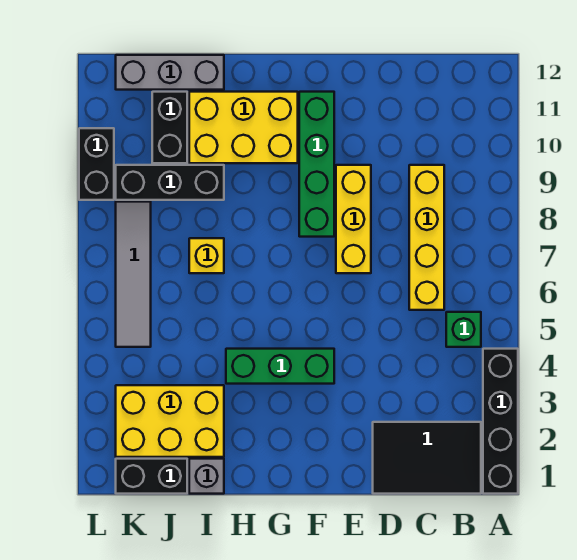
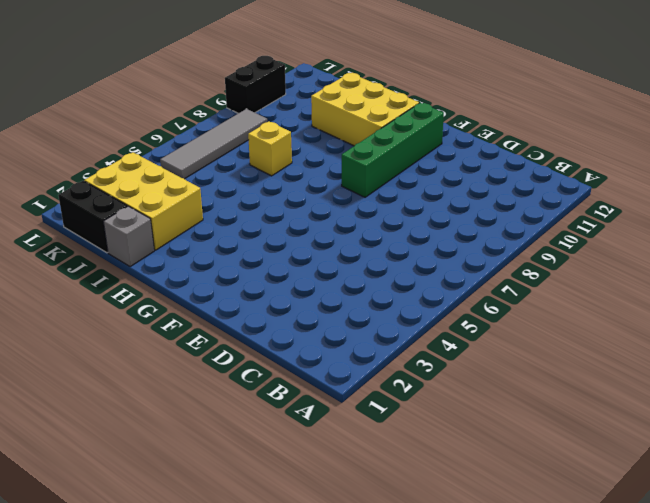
none -> black 1x4 brick [483,349,518,494]
none -> black 2x3 tile [373,422,481,494]
none -> green 1x1 brick [446,312,481,347]

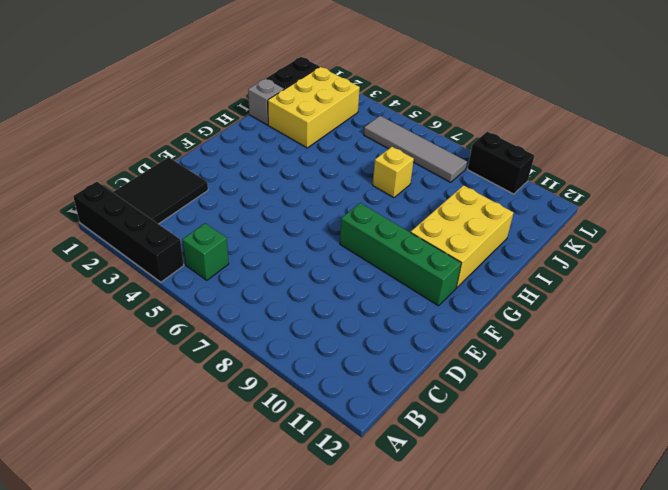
none -> yellow 1x4 brick [409,165,444,310]
none -> yellow 1x3 brick [336,165,371,273]
none -> green 1x3 brick [226,349,334,384]

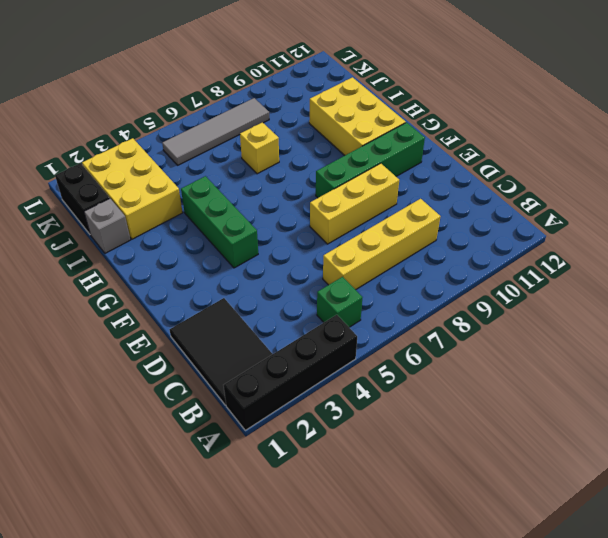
none -> black 1x3 brick [116,165,224,200]
none -> grey 1x3 brick [116,55,224,90]
none -> black 1x2 brick [152,92,187,163]

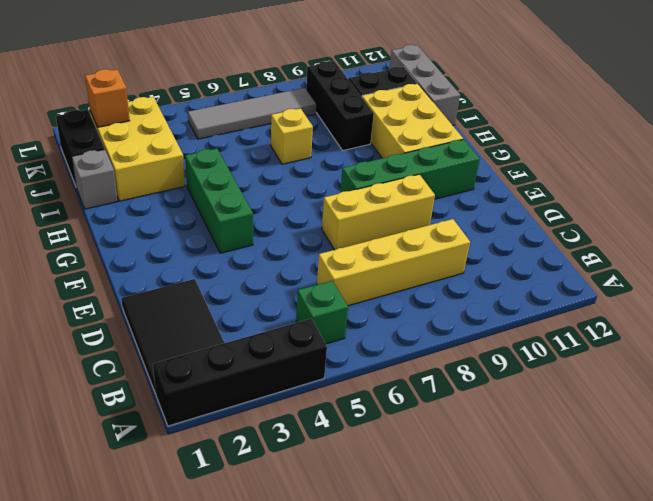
orange 1x1 brick [85,69,130,127] -> none
none -> black 1x2 brick [79,128,114,200]

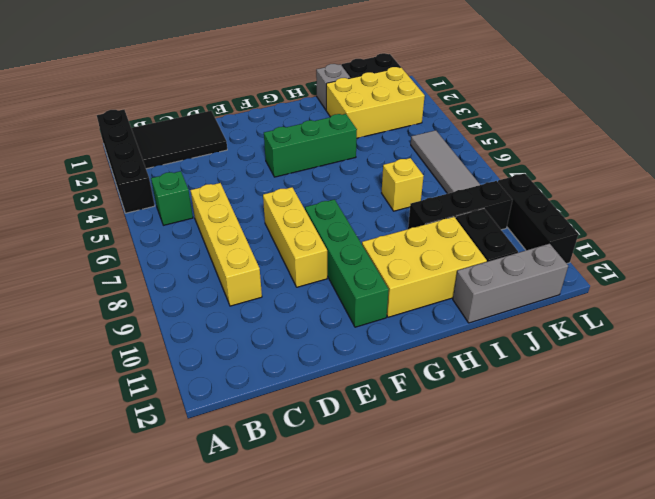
black 1x3 brick [498,173,578,263] -> black 1x2 brick [79,128,114,200]

